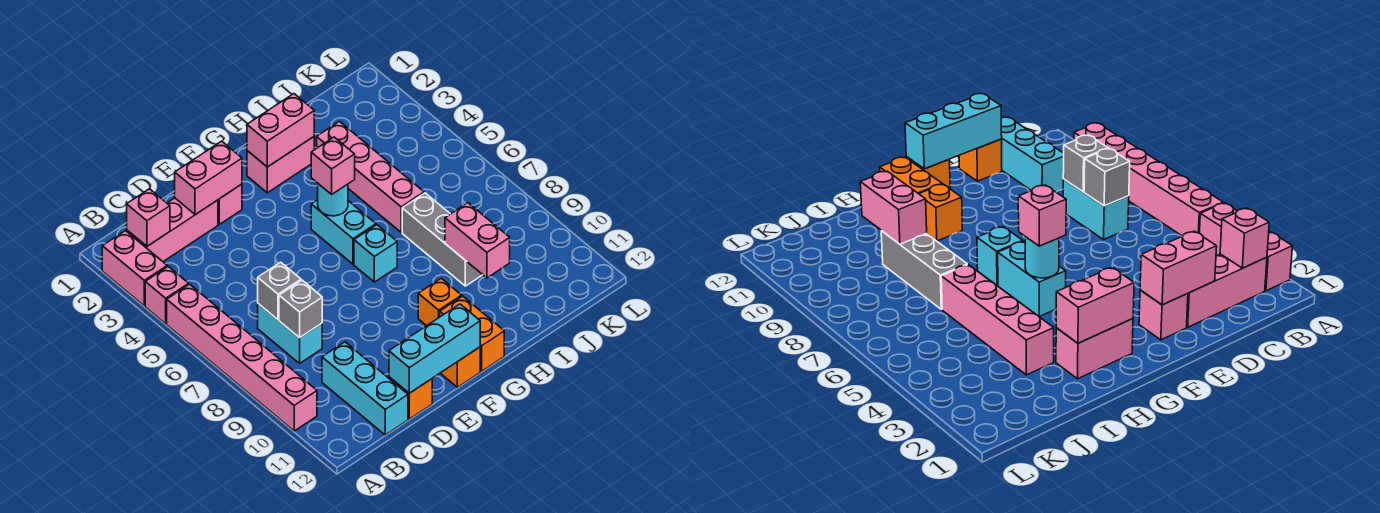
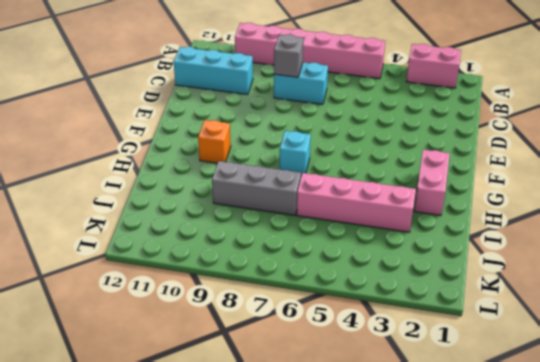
none -> pink 1x1 brick [145,266,189,324]
none -> pink 1x3 brick [127,198,218,262]
none -> orange 1x1 brick [389,377,432,419]

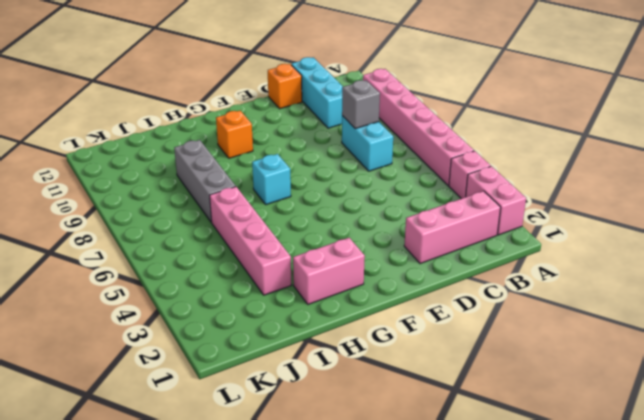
none -> pink 1x1 brick [218,184,242,224]
none -> orange 1x1 brick [441,347,480,387]
none -> cyan 1x2 brick [311,200,376,264]

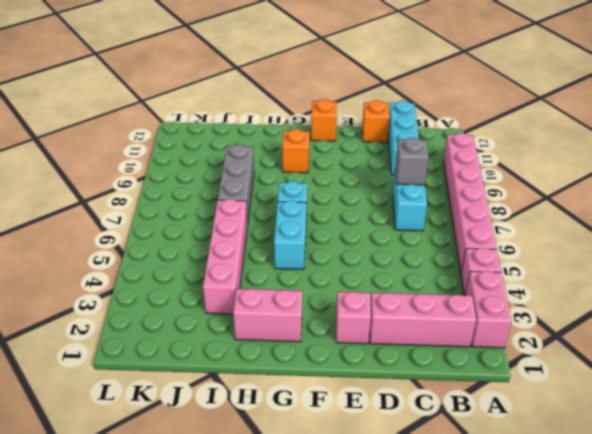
none -> orange 1x2 brick [440,296,504,371]
none -> pink 1x1 brick [127,189,170,246]
none -> grey 1x1 brick [258,262,301,320]

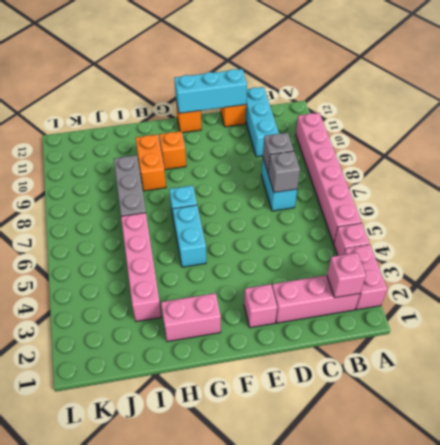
orange 1x2 brick [136,134,166,191] -> orange 1x2 brick moved to [440,296,504,371]
none -> pink 1x2 brick [175,141,242,215]
none -> pink 1x2 brick [247,94,314,167]
none -> cyan 1x1 round brick [318,184,348,216]

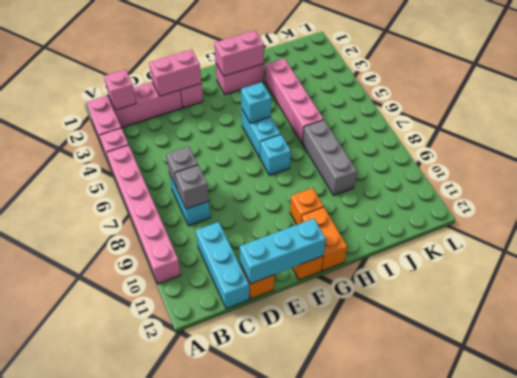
cyan 1x1 brick [241,82,271,124] -> cyan 1x1 round brick [318,184,348,216]
none -> pink 1x2 brick [445,203,510,278]
none -> pink 1x1 brick [311,137,355,194]

